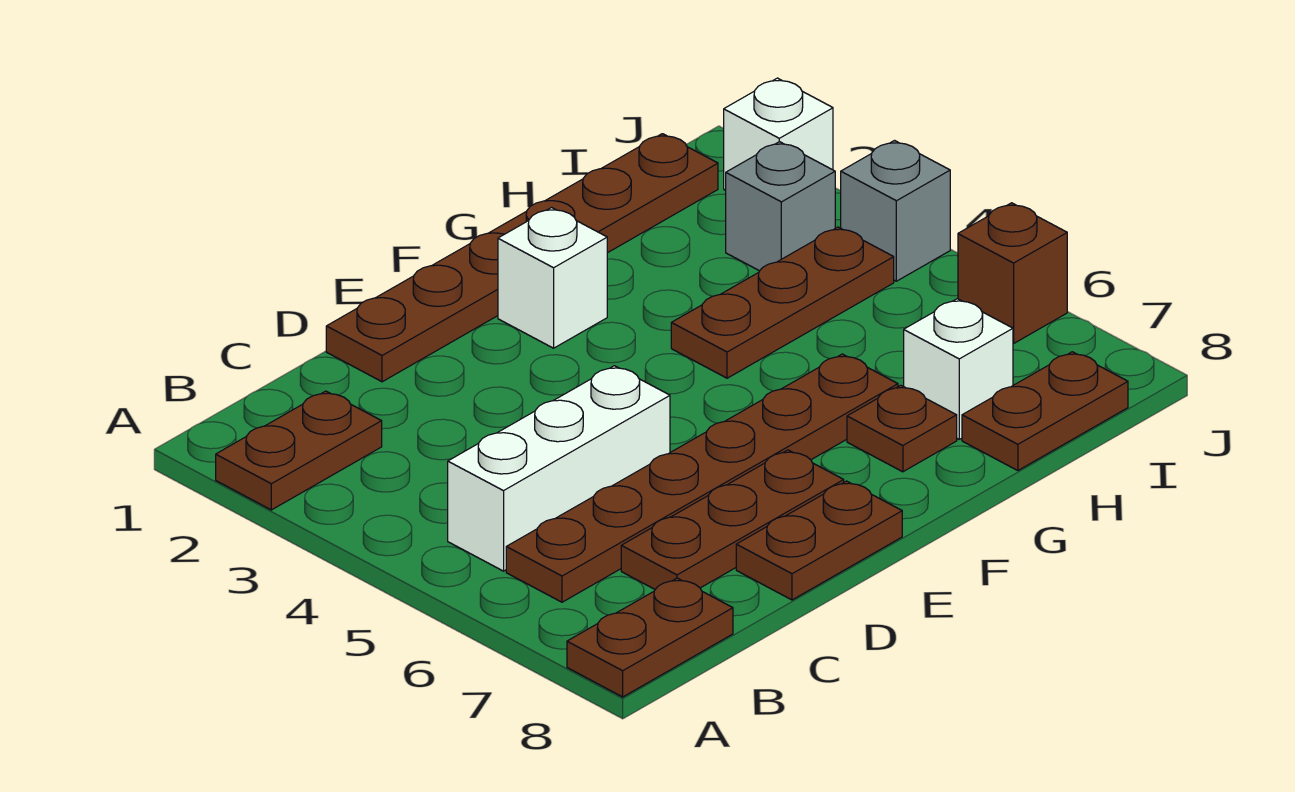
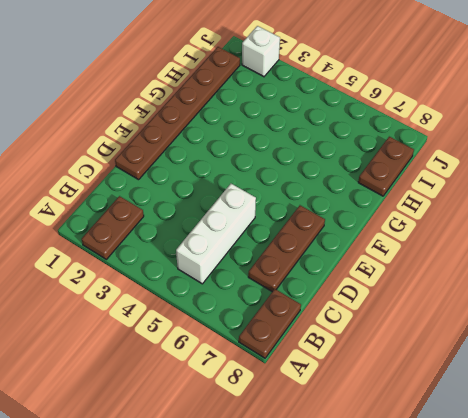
none -> brown 1x6 plate [506,354,898,602]
none -> brown 1x2 plate [736,481,902,600]
none -> white 1x1 brick [498,208,607,348]

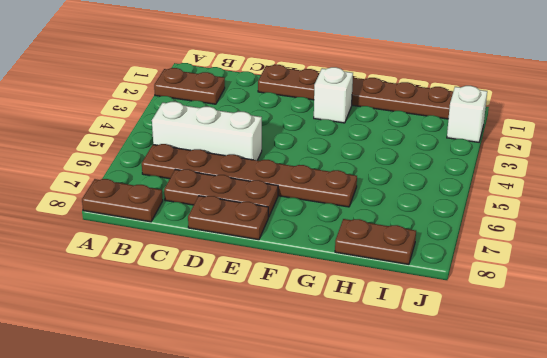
none -> brown 1x3 plate [671,227,894,378]
none -> brown 1x1 plate [847,385,957,472]
none -> white 1x1 brick [904,299,1013,439]

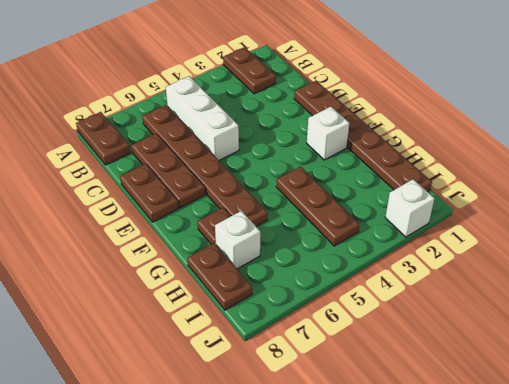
none -> grey 1x1 brick [726,142,835,271]
none -> grey 1x1 brick [841,141,950,281]
none -> brown 1x1 brick [958,203,1067,344]

